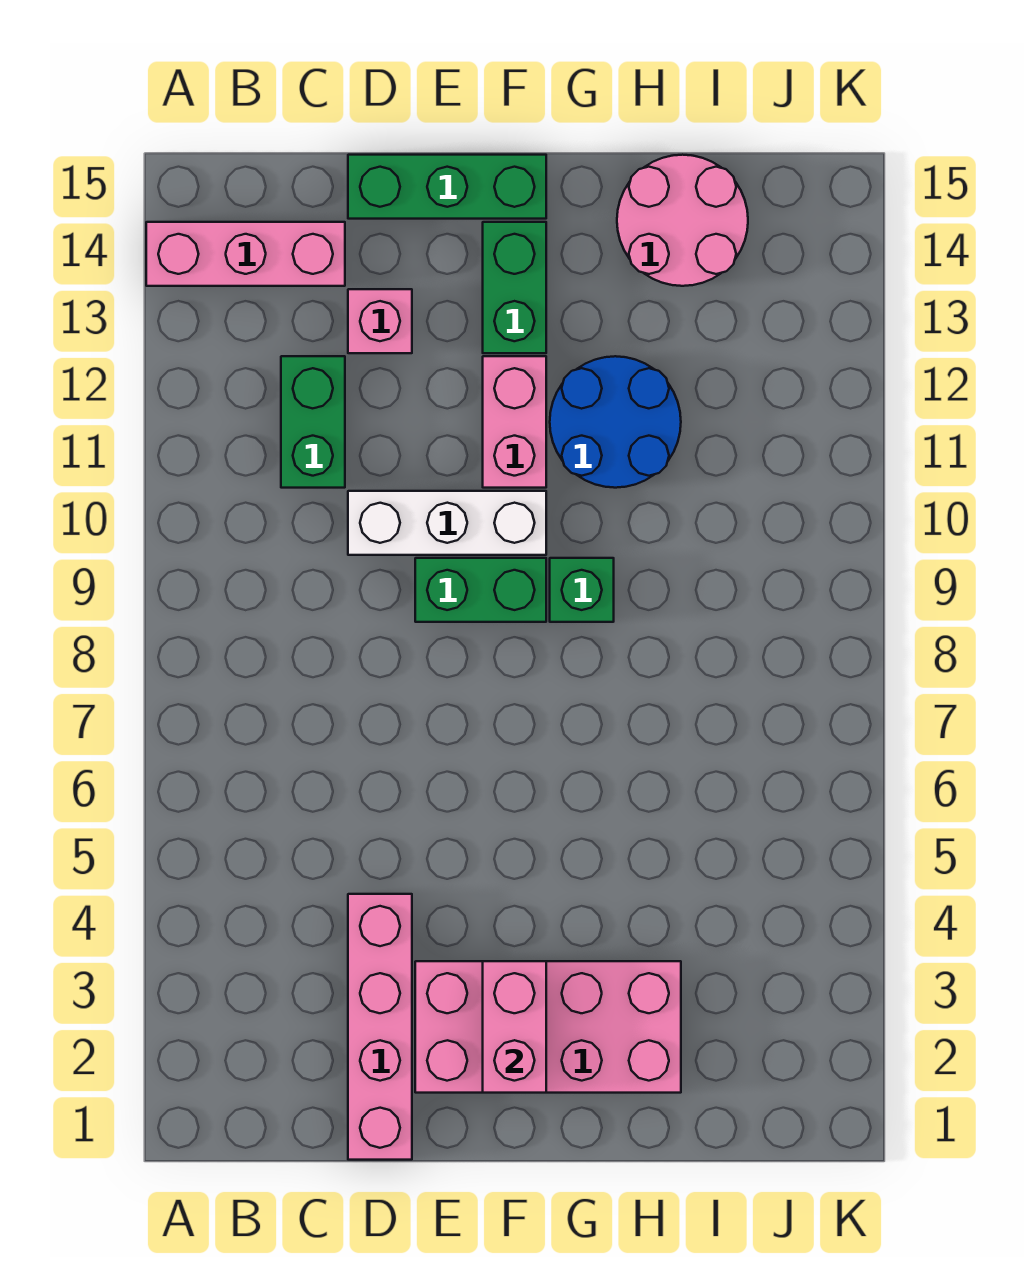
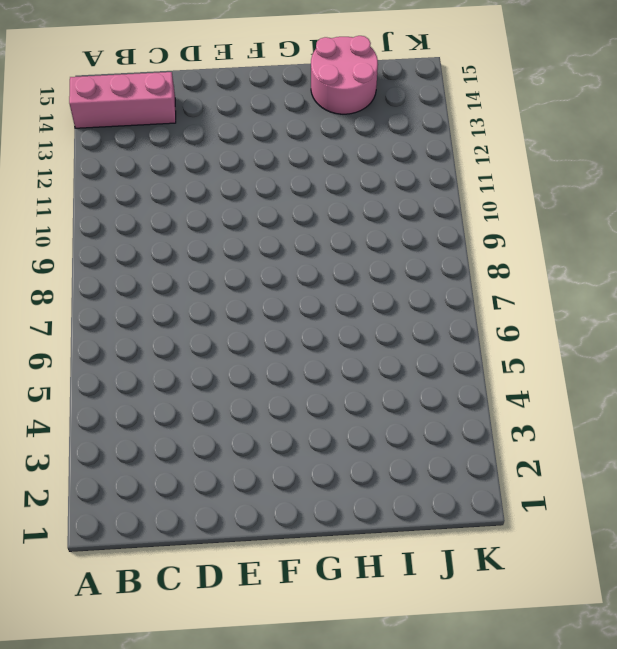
none -> green 1x2 brick [281,356,345,488]
none -> pink 1x4 brick [348,894,412,1160]
none -> white 1x3 brick [348,491,546,555]

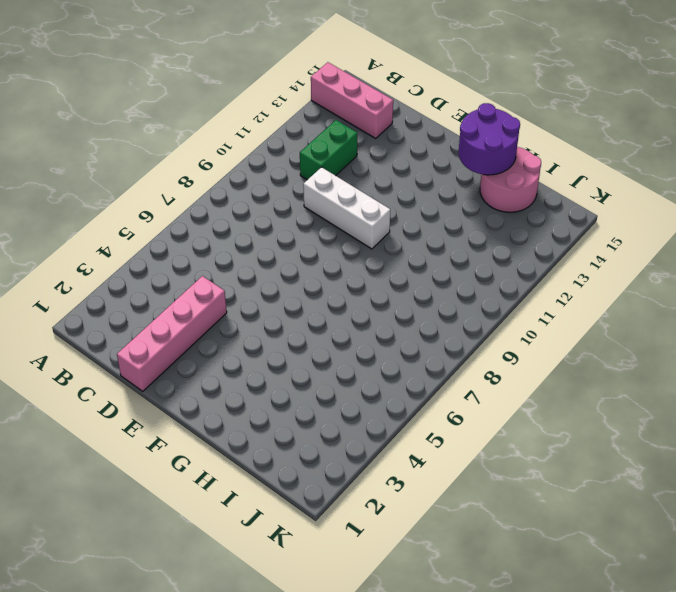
purple 2x2 round brick [459,103,520,175] -> none
none -> pink 1x1 brick [348,289,412,353]
none -> green 1x3 brick [348,155,546,219]
none -> pink 2x4 brick [415,961,681,1093]

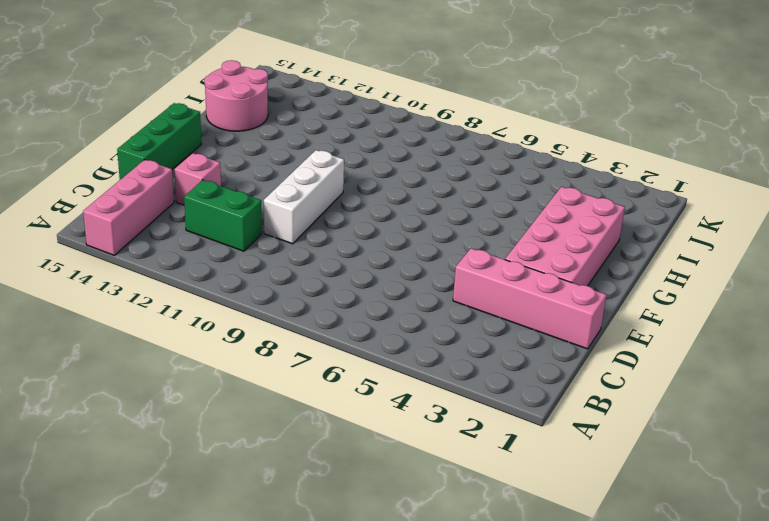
none -> green 1x2 brick [415,558,546,622]
none -> pink 1x2 brick [483,356,546,488]
none -> green 1x2 brick [483,222,546,353]

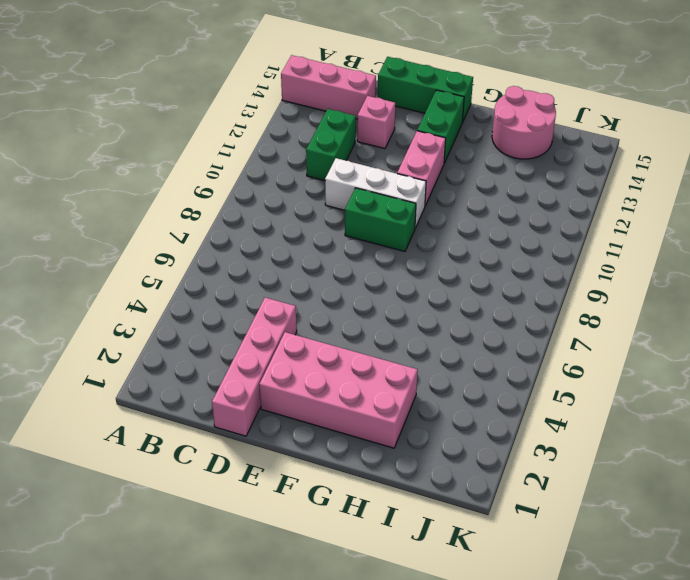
none -> green 1x1 brick [550,558,614,622]
none -> blue 2x2 round brick [550,356,681,488]
none -> pink 1x2 brick [483,961,546,1093]

